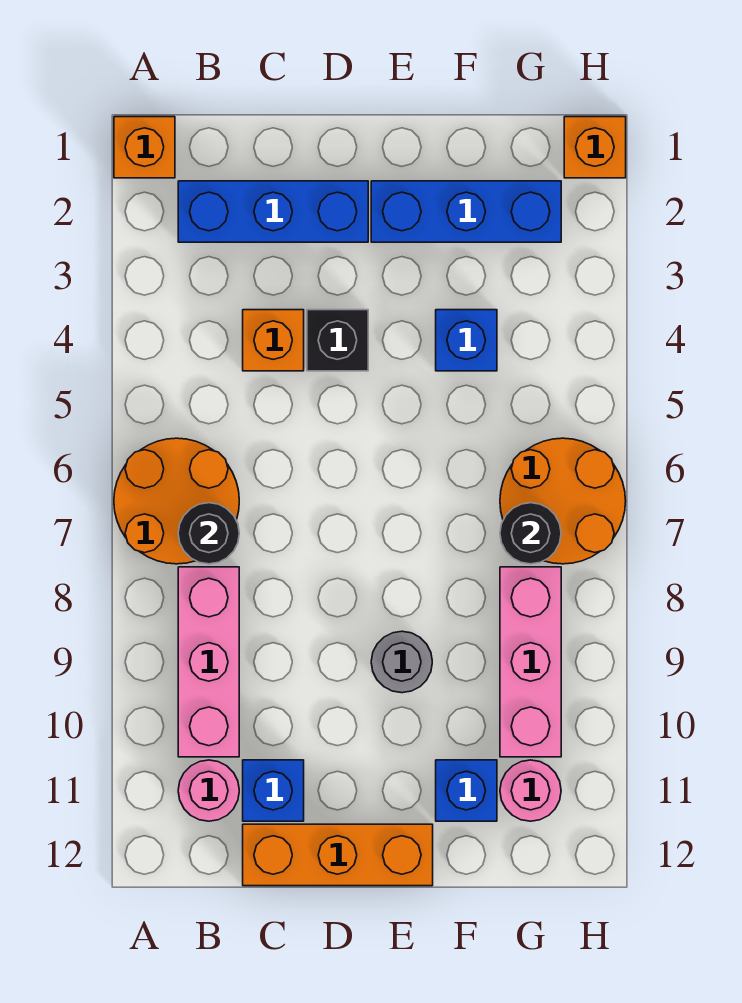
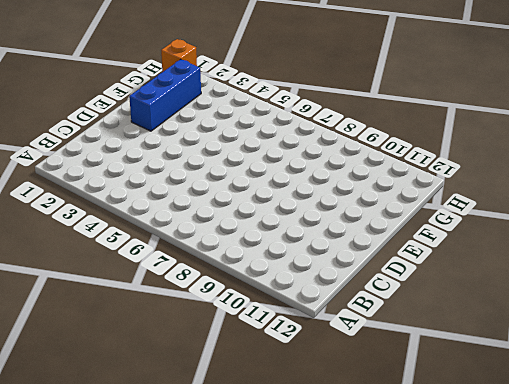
none -> orange 1x1 brick [114,117,175,178]
none -> orange 2x2 round brick [114,438,239,564]
none -> blue 1x3 brick [178,181,368,242]

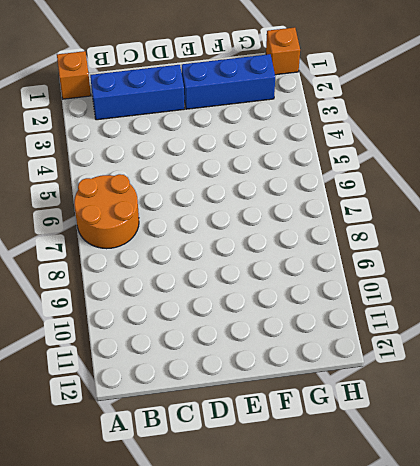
none -> pink 1x3 brick [178,567,239,757]
none -> pink 1x1 round brick [178,760,239,821]
none -> orange 1x1 brick [243,310,304,371]

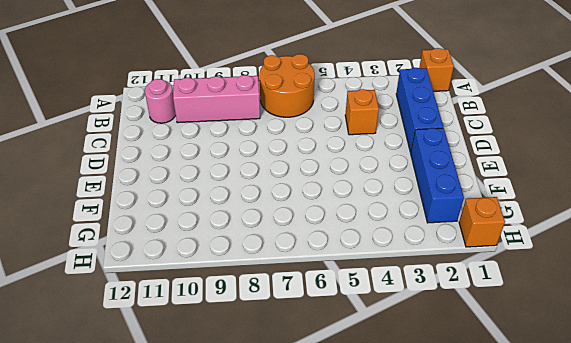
none -> blue 1x1 brick [243,760,304,821]
none -> orange 1x3 brick [243,824,433,886]
none -> black 1x1 brick [307,310,368,371]

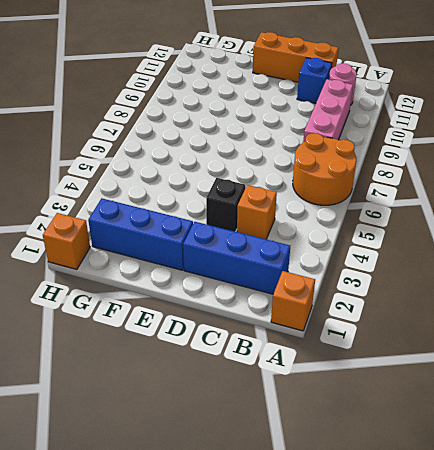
none -> grey 1x1 round brick [371,631,432,693]
none -> blue 1x1 brick [436,310,497,371]
none -> blue 1x1 brick [436,760,497,821]

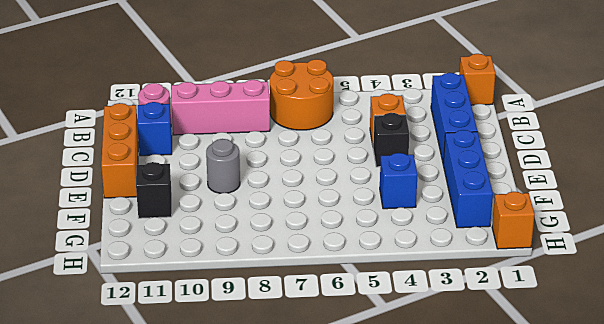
black 1x1 brick [136,162,172,218] -> blue 1x1 brick [436,760,497,821]
none -> orange 2x2 round brick [500,438,626,564]
none -> pink 1x3 brick [500,567,561,757]
none -> pink 1x1 round brick [500,760,561,821]

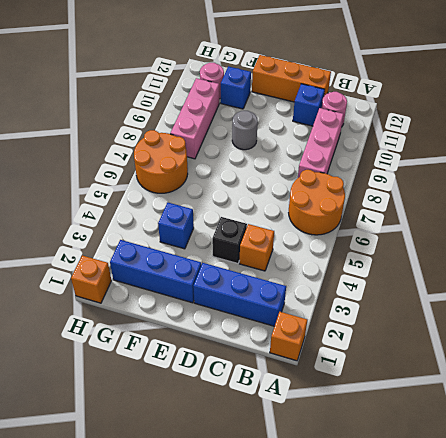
none -> black 1x1 round brick [178,503,239,564]
none -> black 1x1 round brick [500,503,561,564]

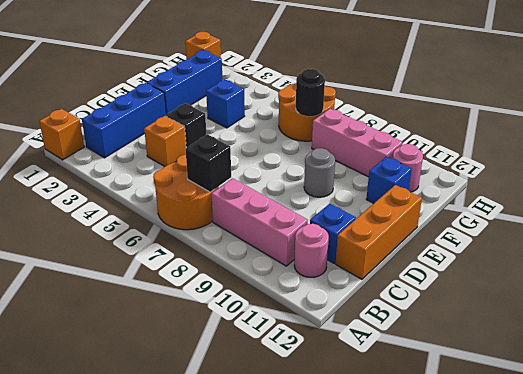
black 1x1 brick [186,134,231,192] -> black 1x1 round brick [178,503,239,564]

